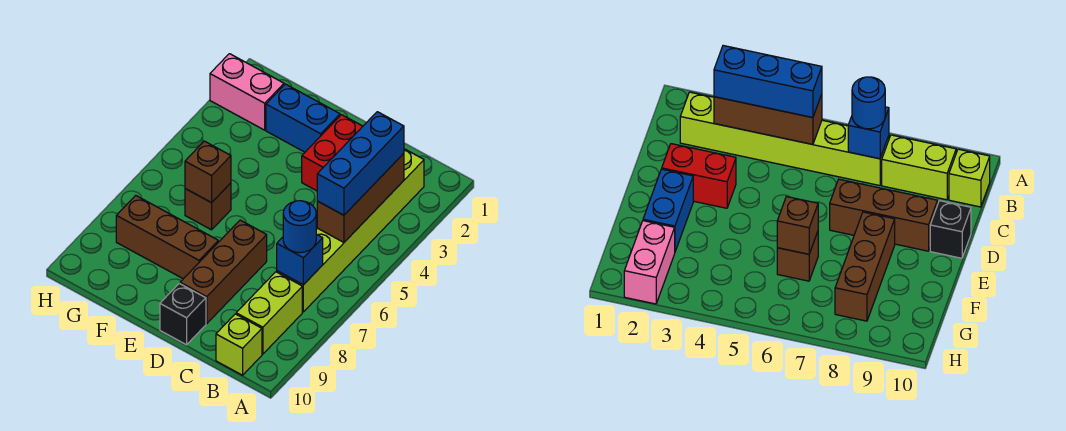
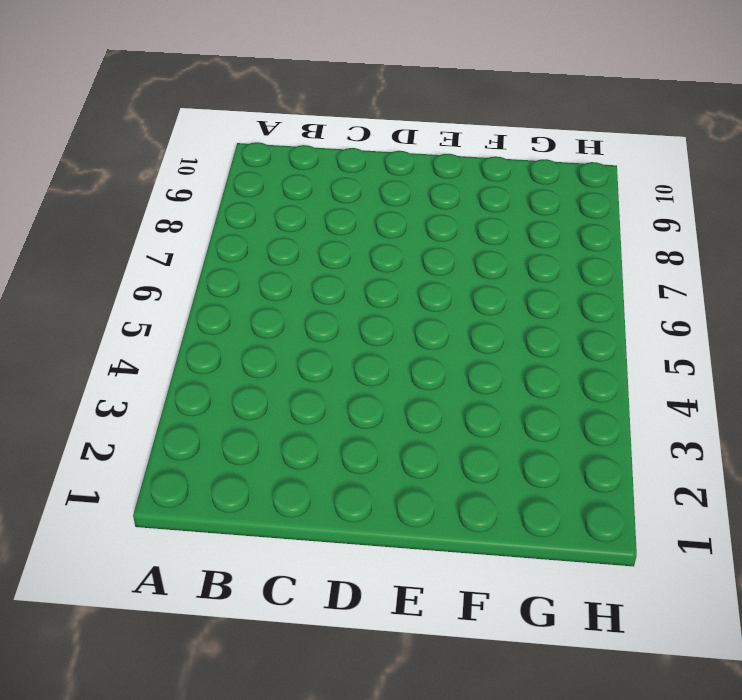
none -> lime 1x6 brick [277,149,424,312]
none -> lime 1x2 brick [236,272,302,354]
none -> lime 1x1 brick [216,314,262,375]

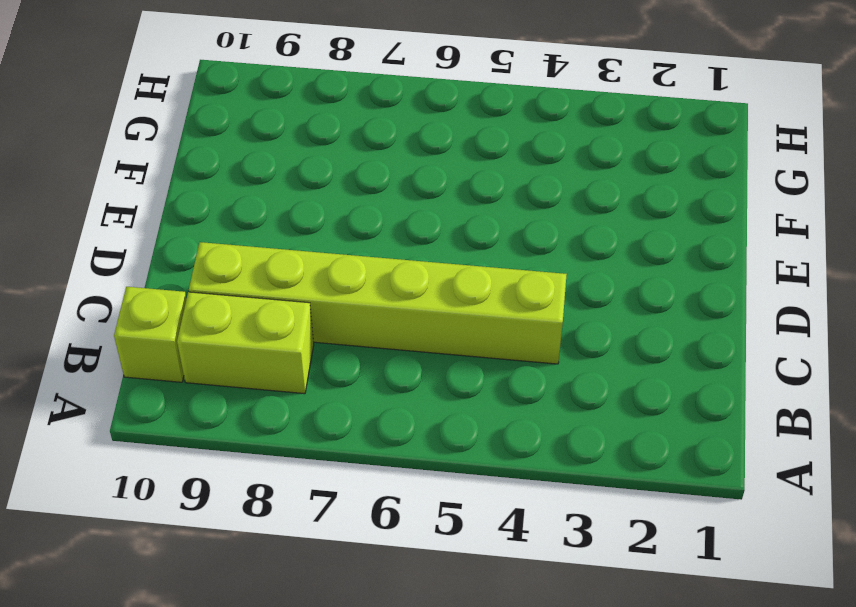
lime 1x6 brick [189,242,567,364] -> lime 1x6 brick moved to [277,149,424,312]
none -> red 1x2 brick [302,115,363,191]
none -> brown 1x3 brick [180,220,267,324]
none -> black 1x1 brick [160,283,206,345]

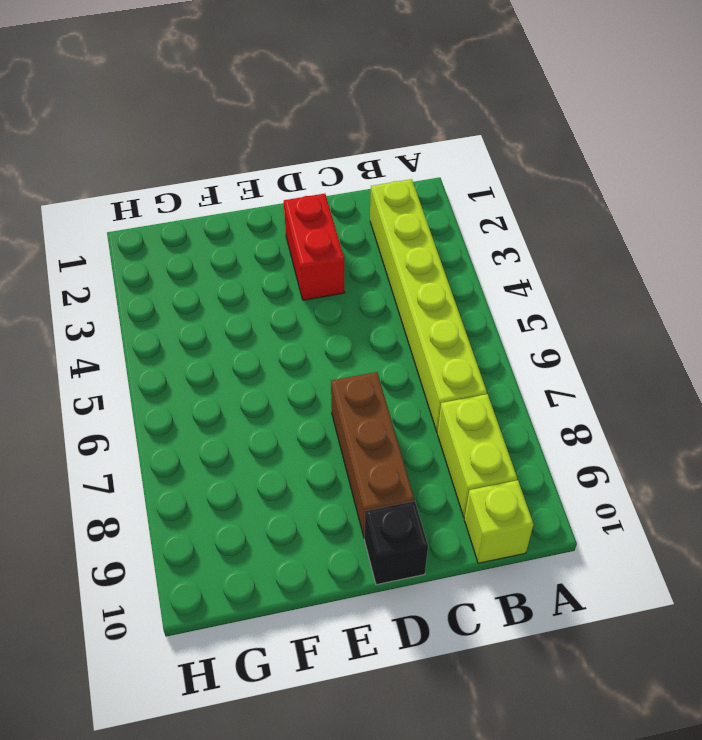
none -> blue 1x2 brick [266,84,340,152]
none -> brown 1x3 brick [116,195,218,279]
none -> brown 1x1 brick [185,183,231,230]

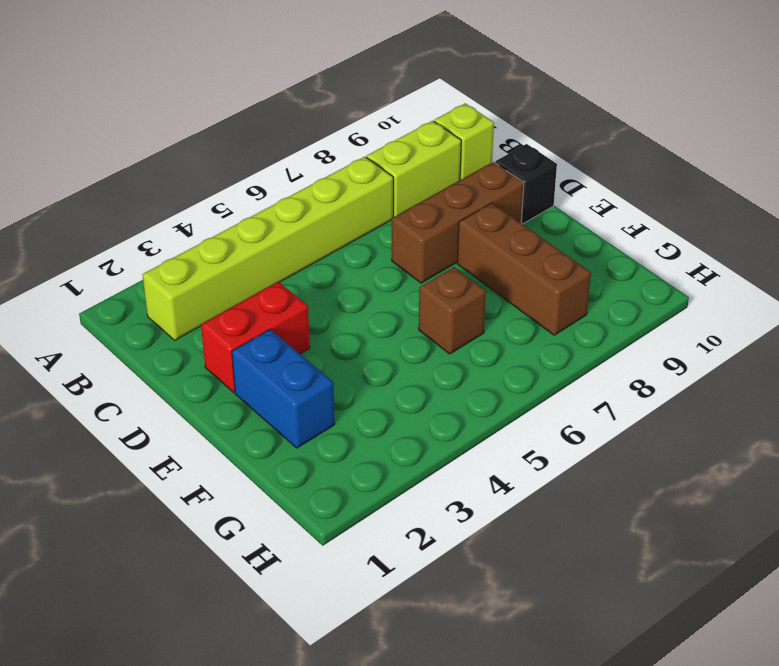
none -> pink 1x2 brick [210,54,284,130]
none -> brown 1x3 brick [317,153,404,242]
none -> blue 1x1 brick [277,234,323,285]

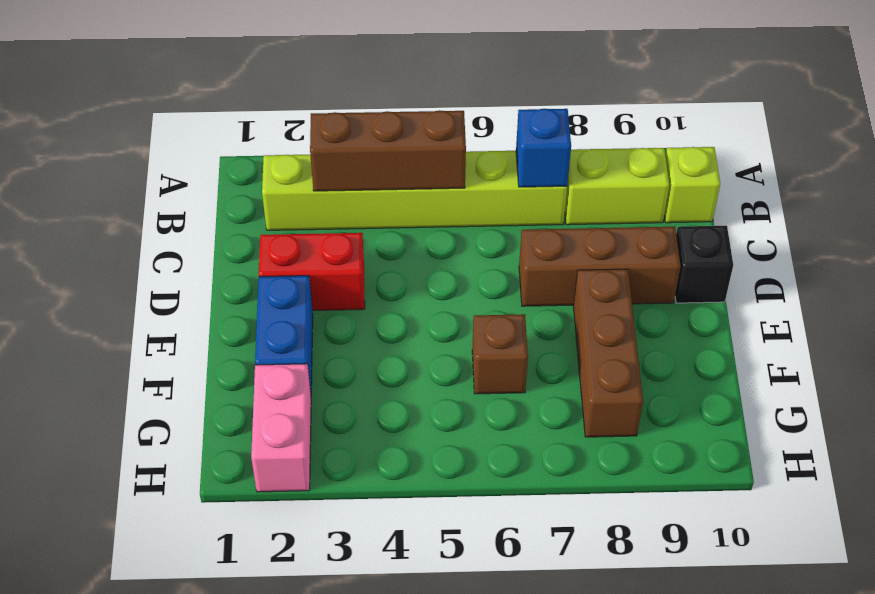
none -> brown 1x1 brick [185,141,231,203]
none -> blue 1x3 brick [317,112,404,215]
none -> blue 1x1 round brick [283,201,316,253]

